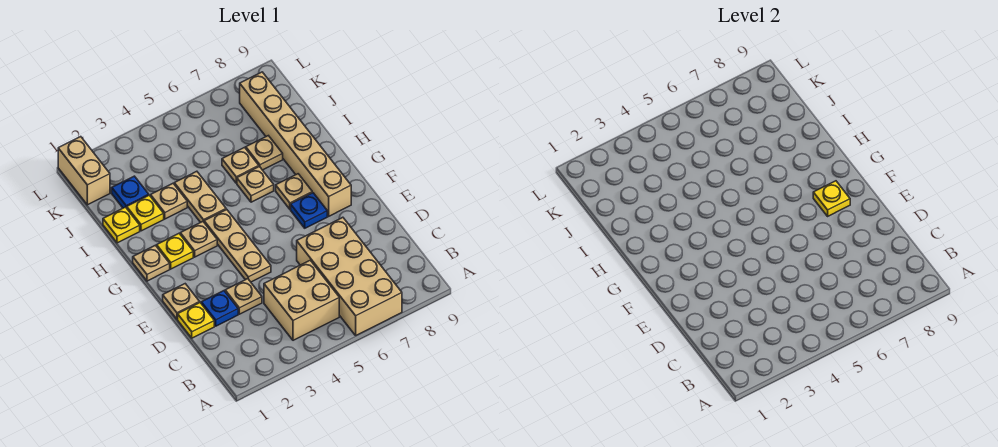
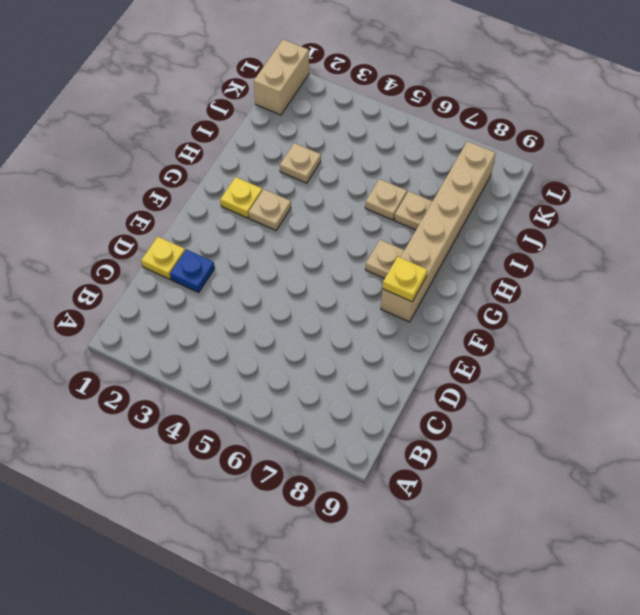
none -> tan 2x4 brick [297,217,402,335]
none -> tan 2x2 brick [264,260,339,340]
none -> tan 1x1 plate [225,279,262,314]

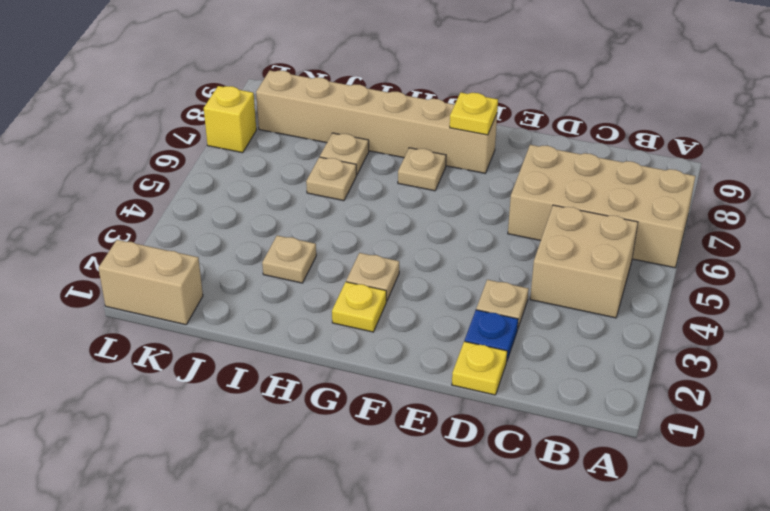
yellow 1x1 brick [204,86,256,153] -> none
none -> tan 1x1 plate [163,284,200,319]
none -> tan 1x3 plate [204,210,271,282]
none -> blue 1x1 plate [291,193,327,228]

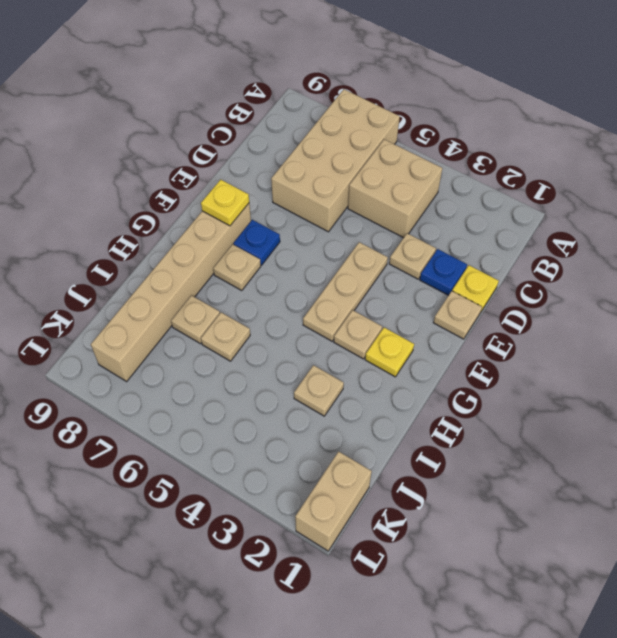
none -> tan 1x1 plate [133,245,170,281]
none -> tan 1x2 plate [174,171,226,222]
none -> tan 1x1 plate [237,167,274,202]

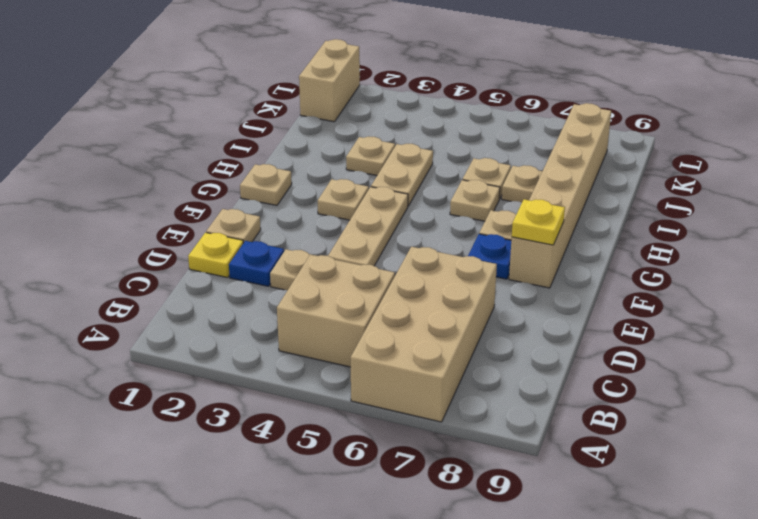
none -> yellow 1x1 plate [157,234,193,269]
none -> yellow 1x1 plate [103,207,140,243]
none -> yellow 1x1 plate [127,195,164,231]

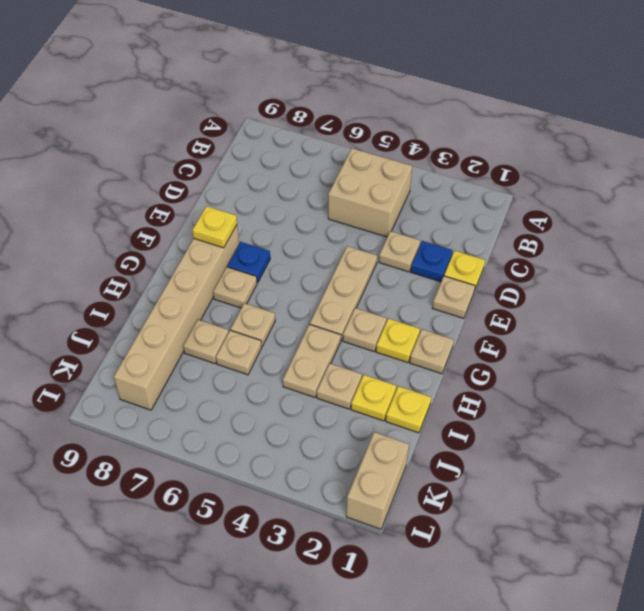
none -> tan 2x4 brick [297,217,402,335]
none -> blue 1x1 plate [112,176,149,208]

